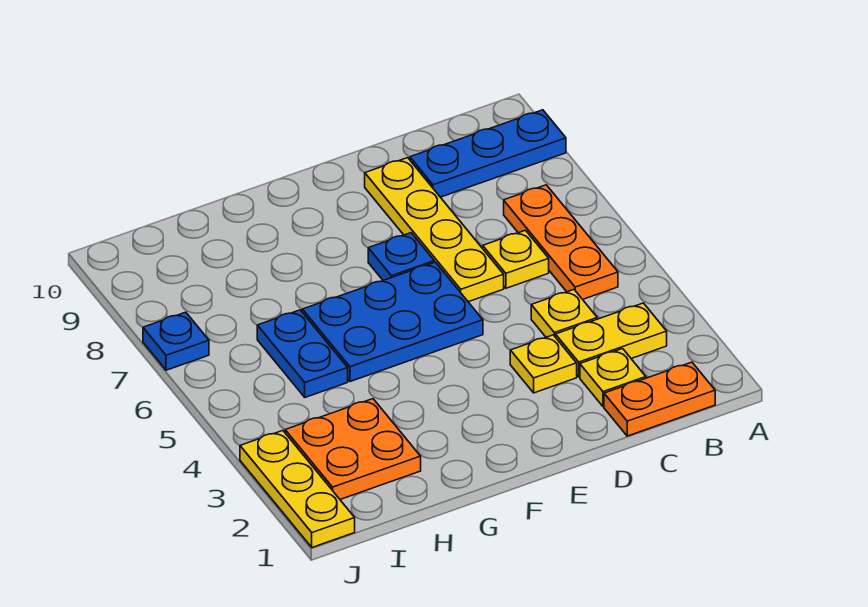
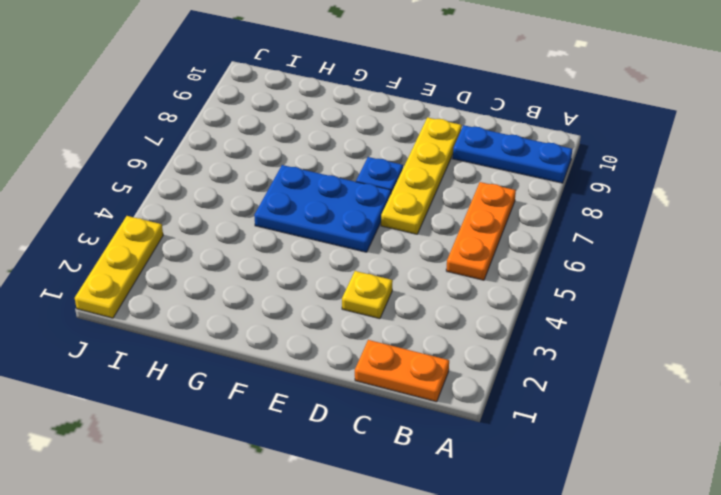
none -> yellow 1x2 plate [556,303,667,377]
none -> yellow 1x1 plate [580,349,646,407]
none -> yellow 1x1 plate [531,290,597,337]

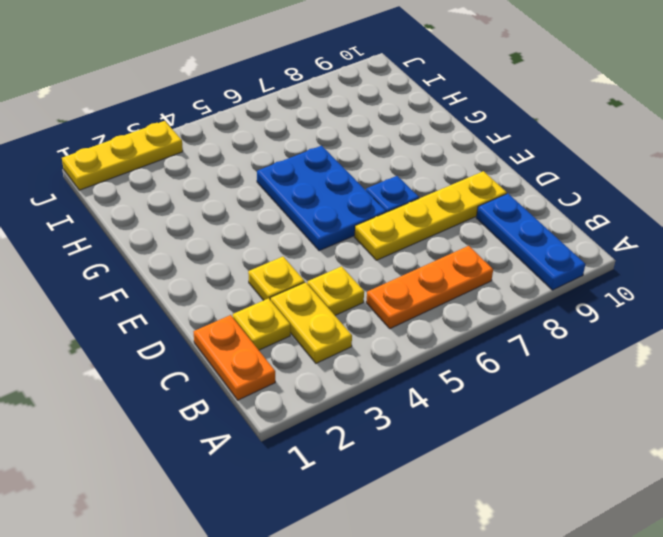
none -> yellow 1x1 plate [483,230,549,288]
none -> orange 2x2 plate [285,399,421,499]
none -> blue 1x2 plate [257,310,348,397]

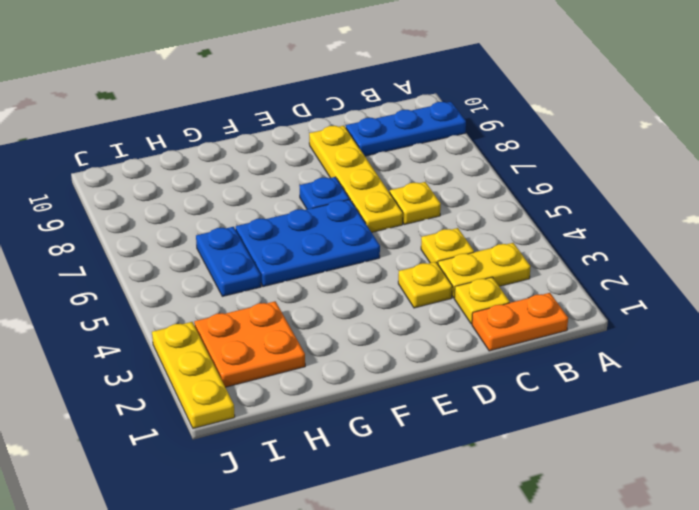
none -> orange 1x3 plate [504,185,618,299]
none -> blue 1x1 plate [143,312,209,370]

